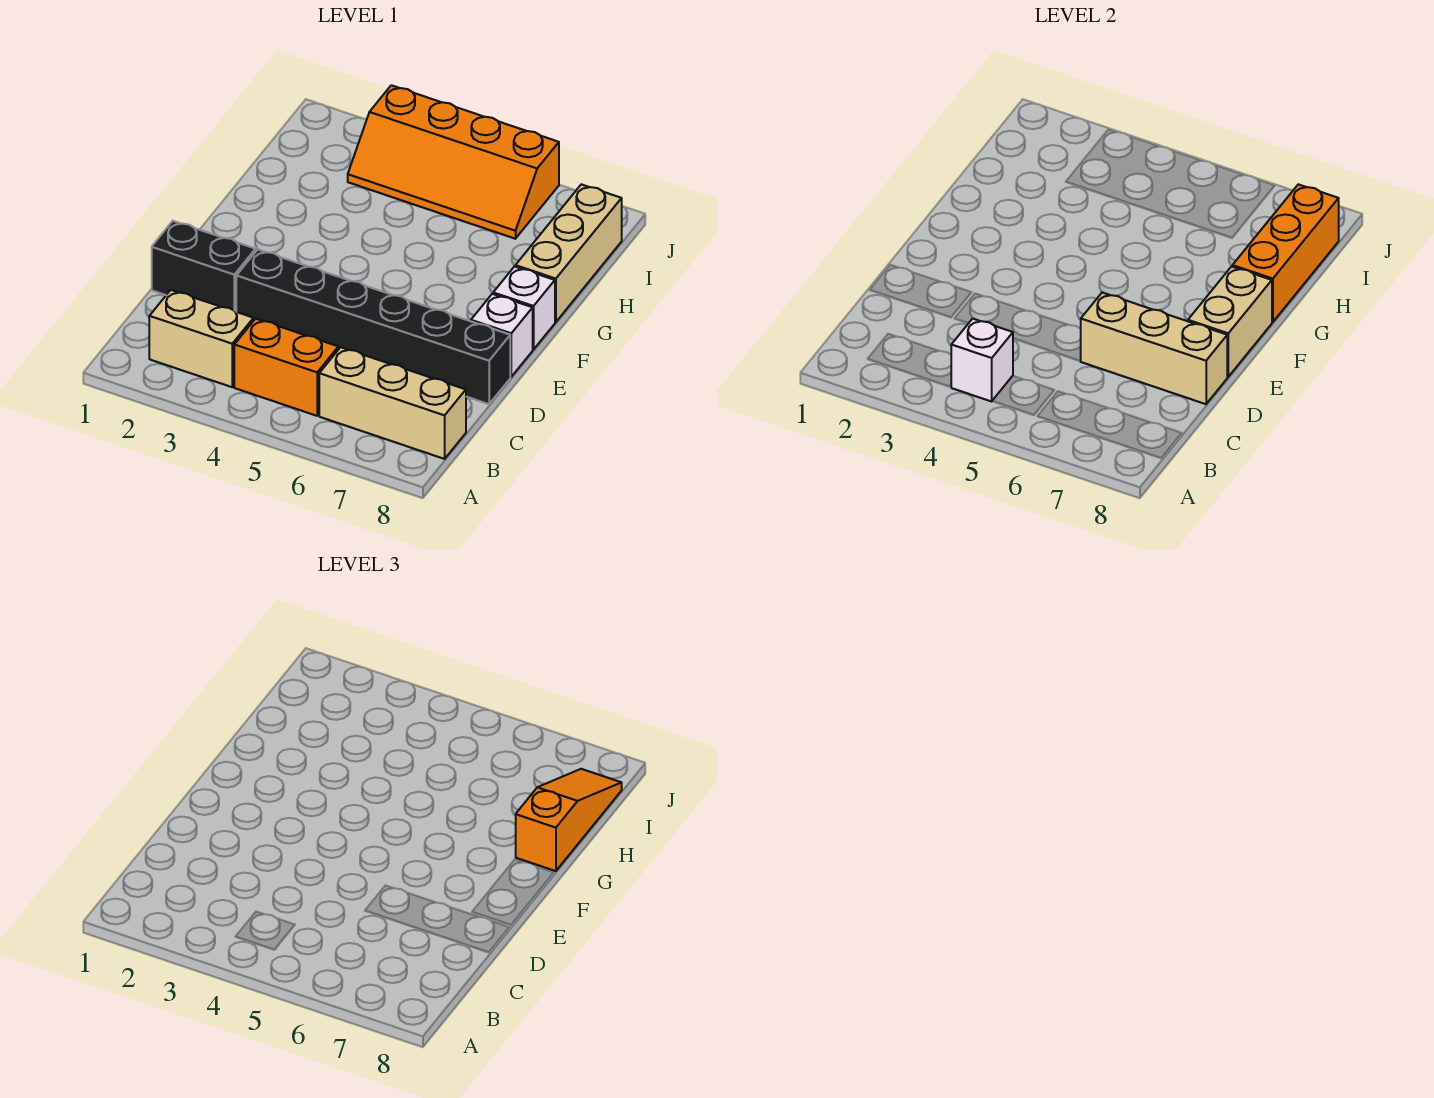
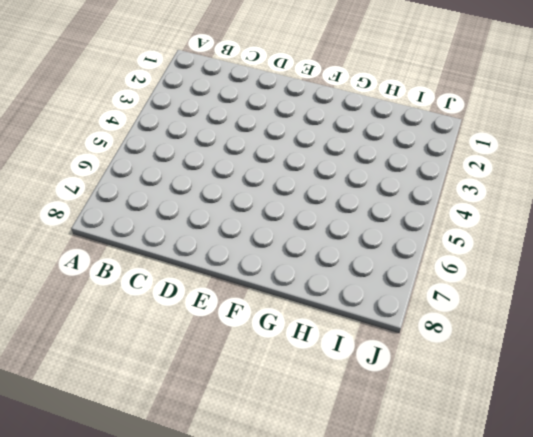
none -> tan 1x2 brick [149,290,254,387]
none -> orange 1x2 brick [234,319,338,416]
none -> tan 1x3 brick [319,347,466,459]

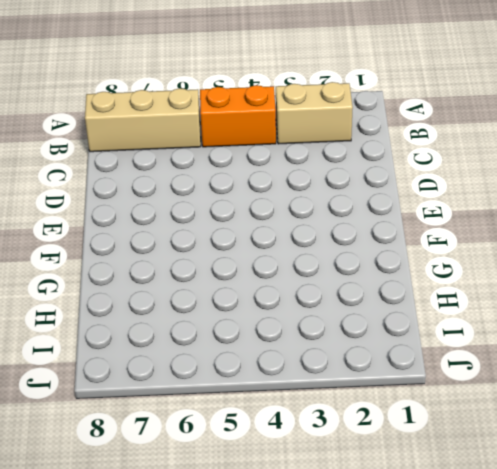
none -> black 1x2 brick [152,221,256,312]
none -> black 1x6 brick [236,250,510,404]
none -> white 1x1 brick [471,294,533,377]

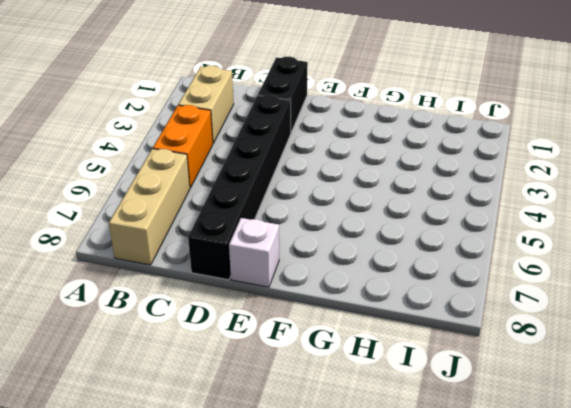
none -> white 1x1 brick [493,266,555,349]
none -> tan 1x3 brick [516,184,622,322]
none -> orange 2x4 slope [348,85,559,239]

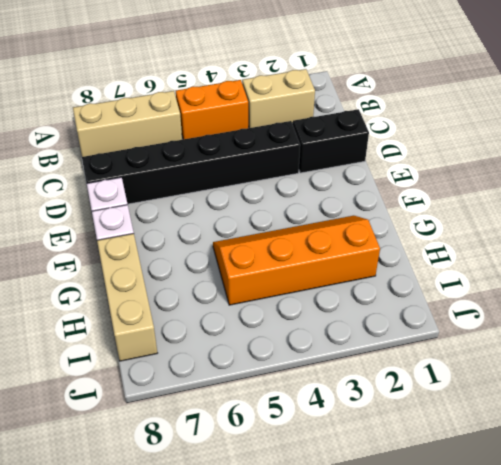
orange 2x4 slope [213,216,380,305] -> orange 2x4 slope moved to [348,85,559,239]
none -> white 1x1 brick [951,319,1013,401]
none -> tan 1x3 brick [1081,292,1227,404]
none -> tan 1x2 brick [1188,266,1272,377]

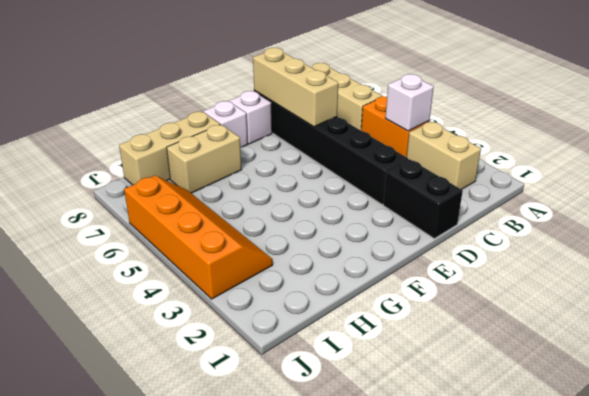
tan 1x2 brick [167,125,241,193] -> tan 1x2 brick moved to [1188,266,1272,377]
none -> orange 1x3 brick [1233,184,1339,322]
none -> orange 1x3 slope [516,769,622,871]

